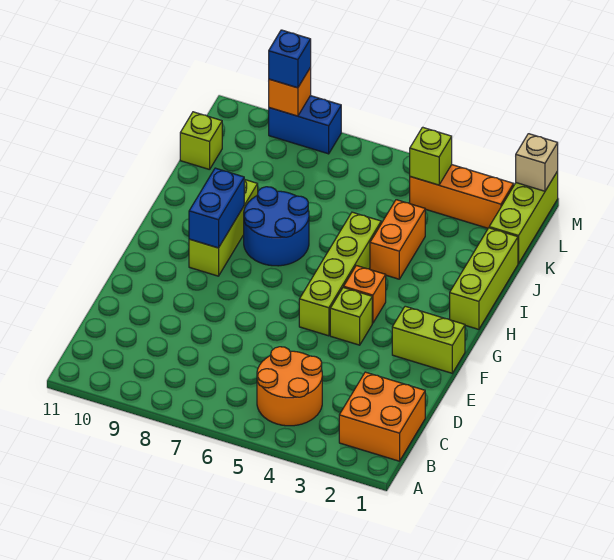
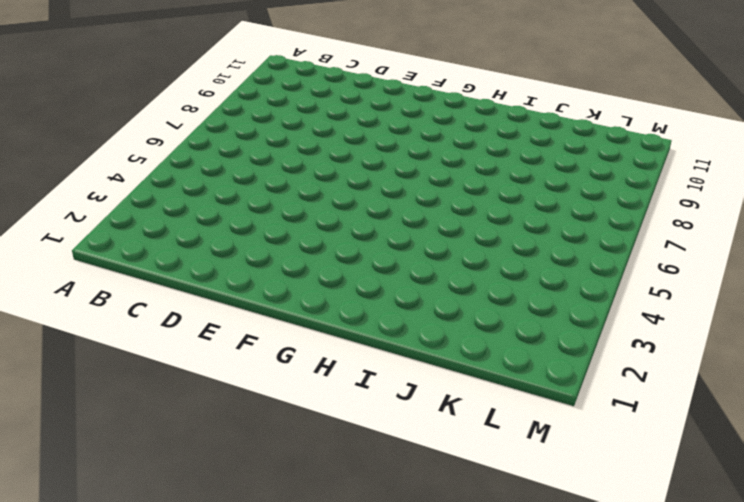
none -> orange 2x2 brick [339,372,425,461]
none -> orange 2x2 round brick [257,347,322,426]
none -> lime 1x2 brick [392,306,465,373]

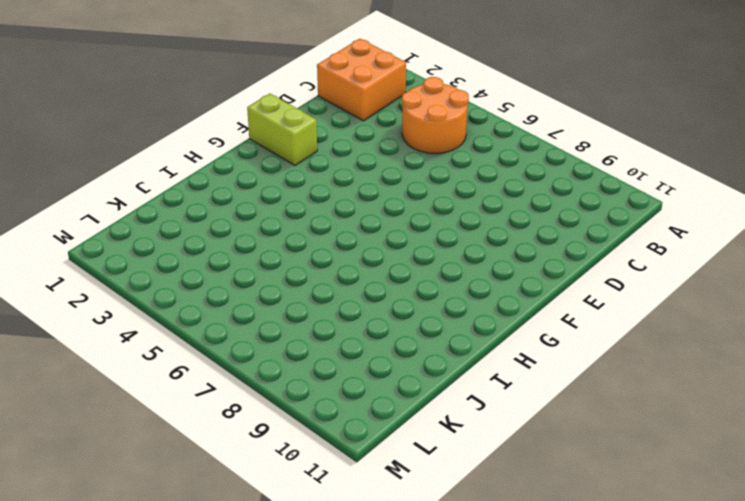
none -> lime 1x1 brick [330,287,372,345]
none -> lime 1x4 brick [299,212,381,336]
none -> orange 1x1 brick [344,266,386,323]

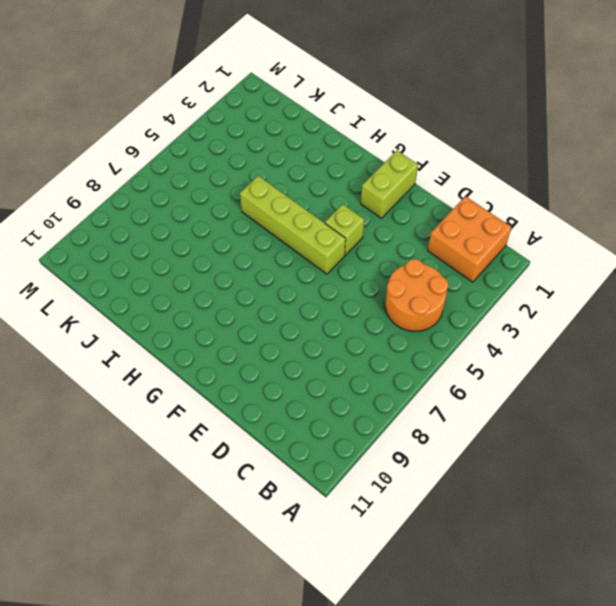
none -> orange 1x1 brick [344,266,386,323]
none -> lime 1x3 brick [189,179,258,276]
none -> lime 1x3 brick [450,228,518,329]

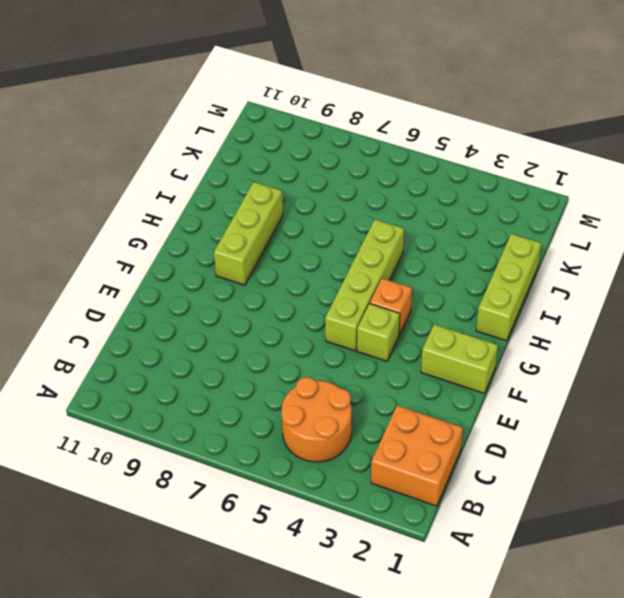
none -> blue 2x2 round brick [244,187,309,266]
none -> orange 1x2 brick [370,200,425,279]
none -> lime 1x3 brick [489,171,558,264]

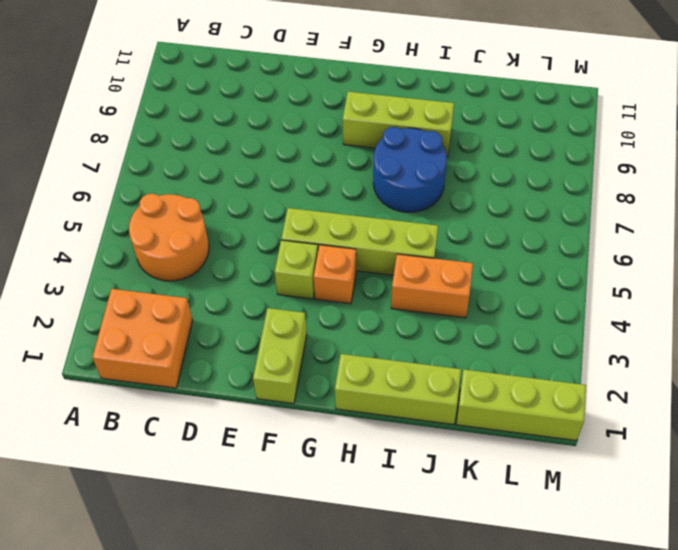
none -> lime 1x1 brick [180,112,222,170]
none -> orange 1x3 brick [410,165,514,228]
none -> blue 1x2 brick [269,96,341,154]

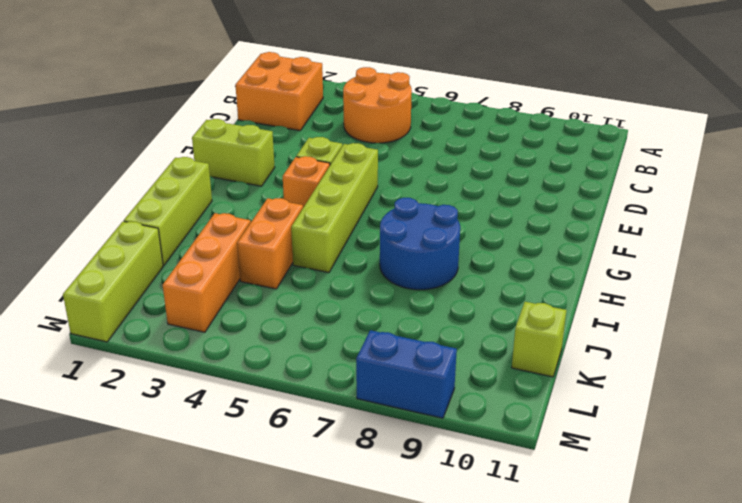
orange 1x3 brick [163,213,251,332] -> orange 1x3 brick turned to [410,165,514,228]
none -> lime 1x3 brick [189,179,258,276]
none -> blue 1x2 brick [189,168,244,248]
none -> lime 1x1 brick [410,127,452,185]

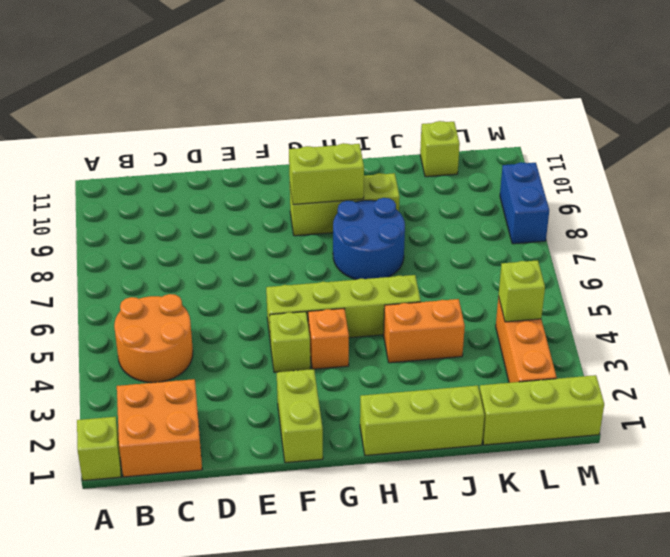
lime 1x1 brick [77,417,121,481] -> none
lime 1x2 brick [289,143,364,204] -> blue 1x2 brick [189,168,244,248]
none -> tan 1x1 brick [516,134,558,191]
none -> orange 1x1 brick [269,68,311,116]
none -> blue 1x1 brick [269,30,311,88]

